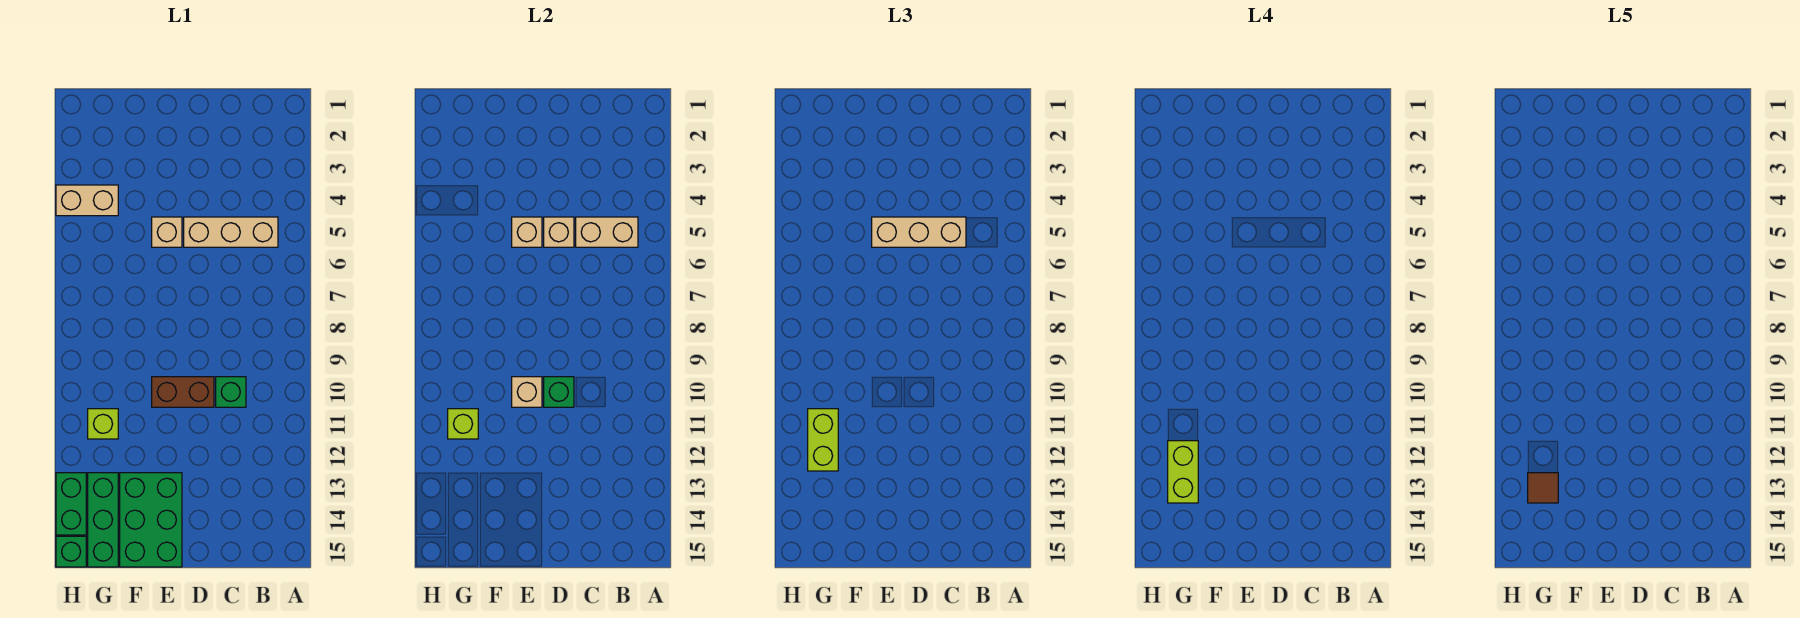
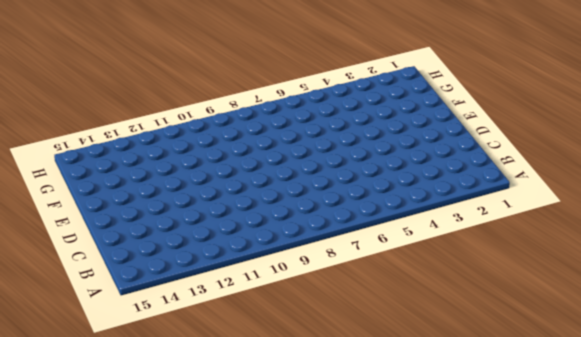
none -> tan 1x3 brick [184,217,278,247]
none -> green 1x1 brick [216,377,246,407]
none -> brown 1x2 brick [152,377,214,407]

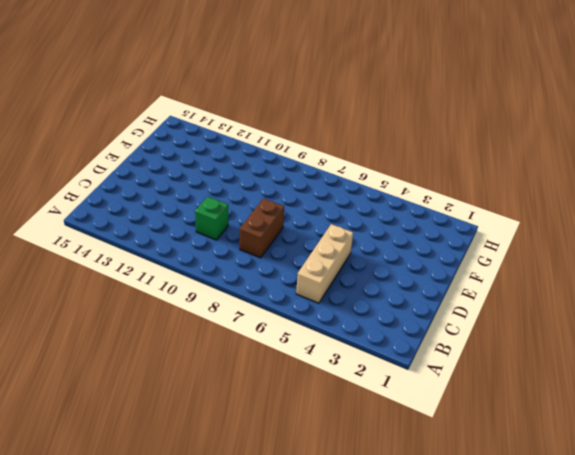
brown 1x2 brick [240,198,284,258] -> brown 1x2 brick moved to [152,377,214,407]
none -> tan 1x1 brick [152,217,182,247]
none -> green 2x3 brick [120,473,182,567]
none -> tan 1x2 brick [56,185,118,216]

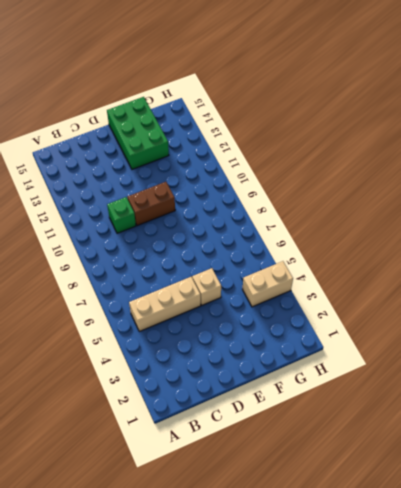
none -> lime 1x1 brick [88,409,118,439]
none -> green 1x3 brick [88,473,118,567]
none -> green 1x2 brick [56,473,86,535]

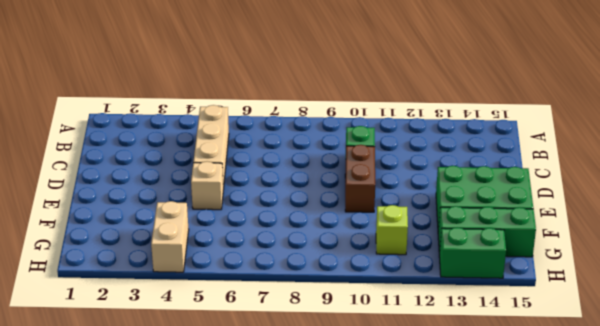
none -> green 1x1 brick [56,536,86,567]
none -> tan 1x2 brick [576,217,638,247]
none -> tan 1x1 brick [544,217,574,247]

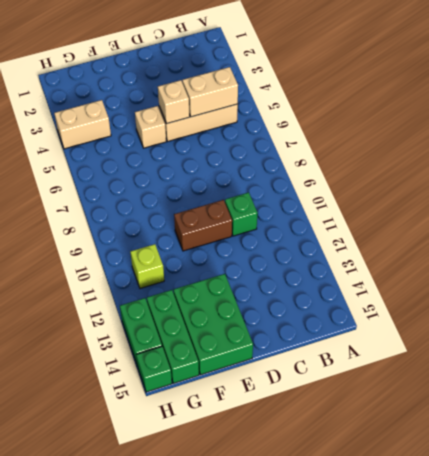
none -> green 1x1 brick [544,377,574,407]
none -> tan 1x1 brick [512,217,542,247]
none -> tan 1x1 brick [512,377,542,407]

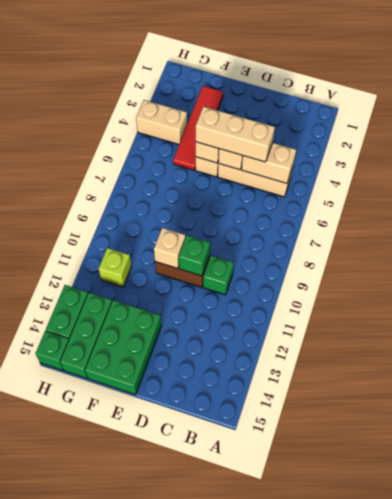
red 1x4 tile [173,86,223,170] -> none
none -> lime 1x1 brick [448,409,478,439]
none -> lime 1x2 brick [808,409,838,471]
none -> lime 1x2 brick [1168,441,1198,503]

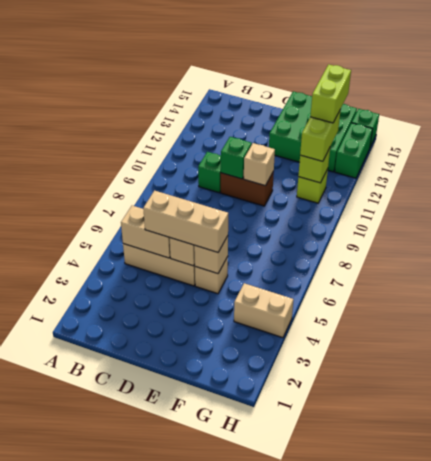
none -> brown 1x1 tile [1528,473,1558,503]

